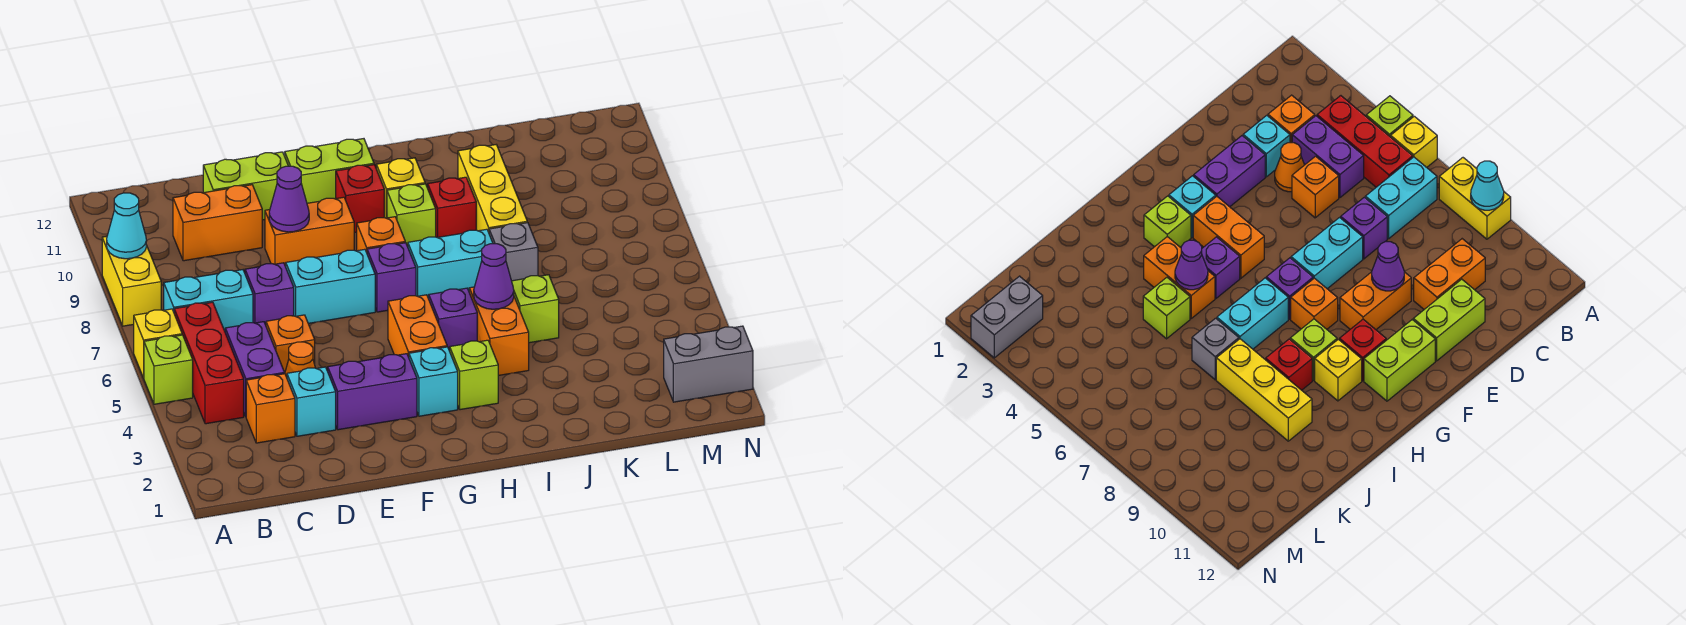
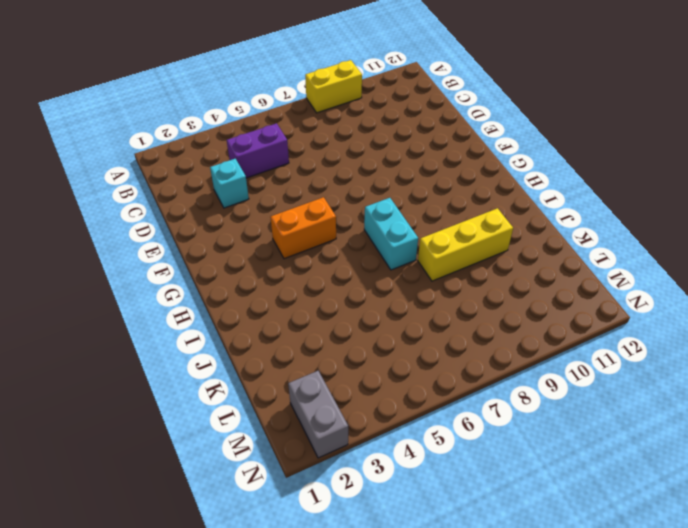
none -> lime 1x1 brick [144,335,193,404]
none -> yellow 1x1 brick [134,309,182,378]
none -> red 1x3 brick [174,302,244,424]
none -> cyan 1x2 brick [164,270,253,331]

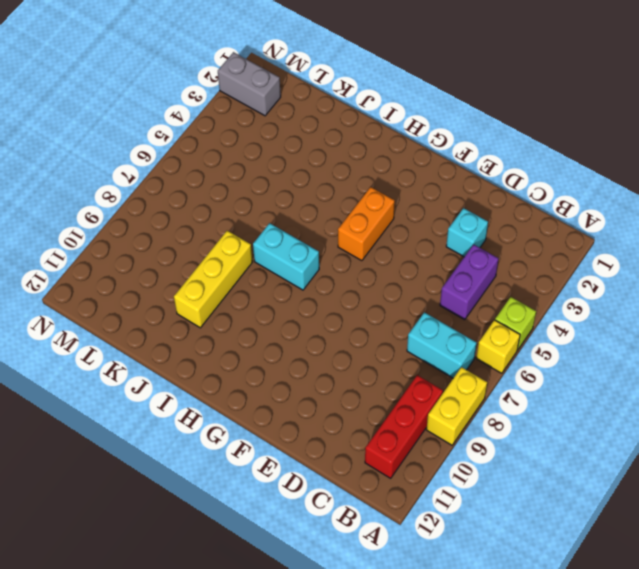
red 1x3 brick [365,375,443,478] -> red 1x3 brick moved to [174,302,244,424]
none -> orange 1x1 brick [246,374,295,443]
none -> orange 1x2 brick [173,185,262,261]
none -> orange 1x1 cone [285,342,315,377]
none -> orange 1x1 brick [266,315,315,372]

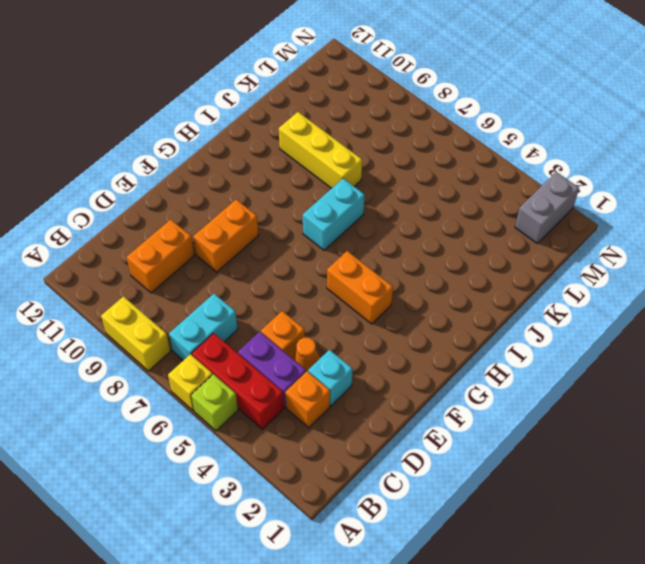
none -> purple 1x1 brick [245,263,294,325]
none -> lime 1x2 brick [203,152,288,220]
none -> purple 1x2 brick [328,354,417,430]
none -> cyan 1x2 brick [286,249,375,323]

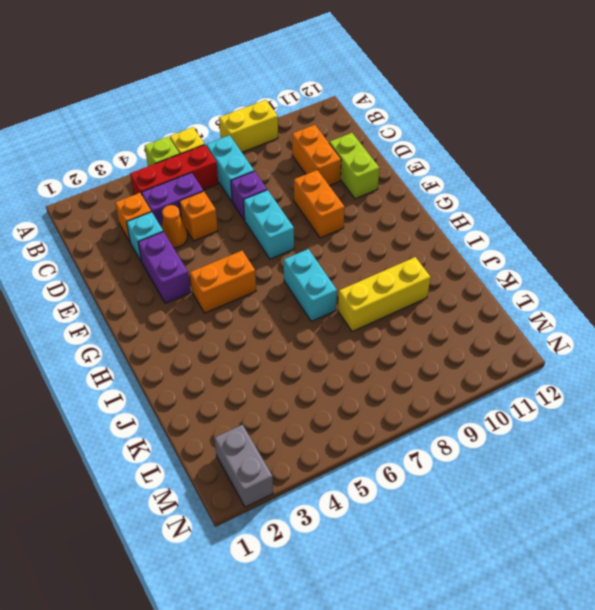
none -> lime 1x2 brick [285,139,374,203]
none -> cyan 1x1 brick [409,347,458,416]
none -> purple 1x1 brick [367,243,416,312]
none -> orange 1x1 brick [357,217,405,252]

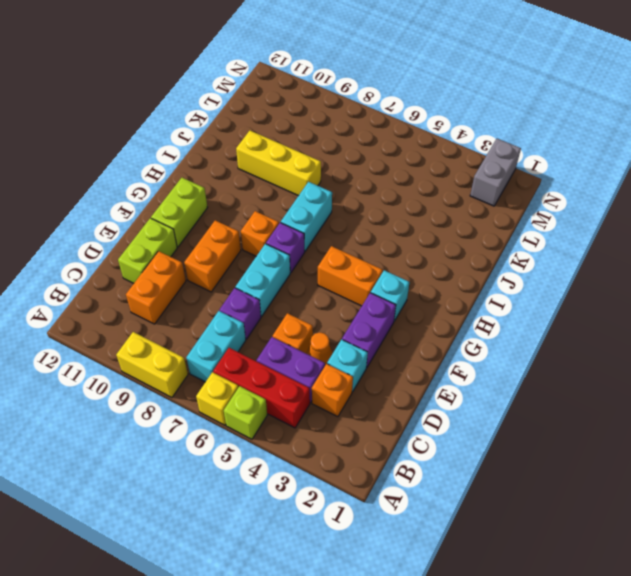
none -> red 1x1 brick [336,165,384,233]
none -> lime 1x1 brick [450,340,498,410]
none -> purple 1x1 brick [429,288,477,351]
none -> lime 1x1 brick [387,184,436,247]

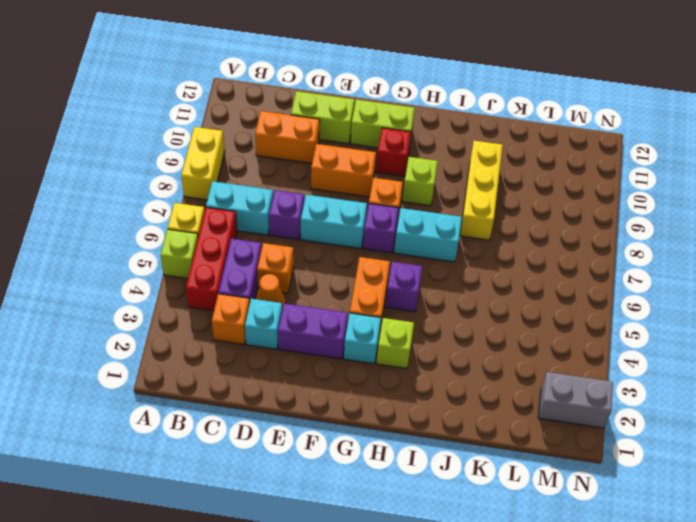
none -> yellow 1x1 brick [376,158,425,218]
none -> orange 1x2 brick [469,287,529,376]
none -> red 1x1 brick [428,177,476,237]
none -> lime 1x1 brick [512,275,559,343]

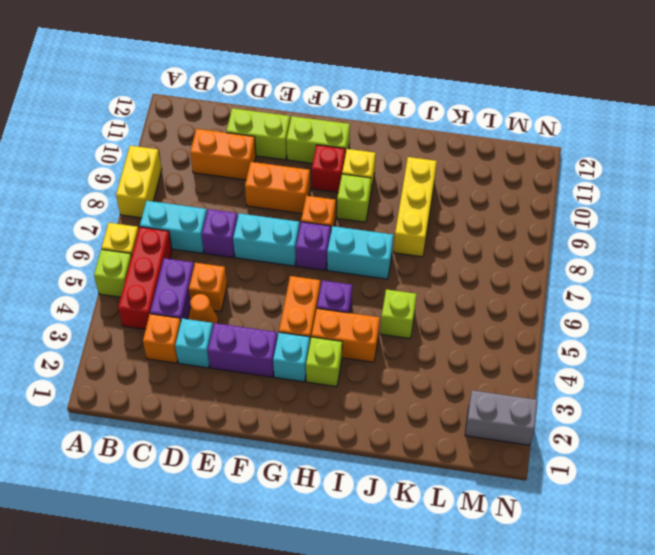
orange 1x2 brick [311,308,380,362] -> orange 1x2 brick turned to [469,287,529,376]
none -> red 1x1 brick [428,177,476,237]
none -> grey 1x1 brick [489,223,538,281]
none -> cyan 1x1 cone [107,193,146,259]
none -> purple 1x1 cone [269,166,309,232]

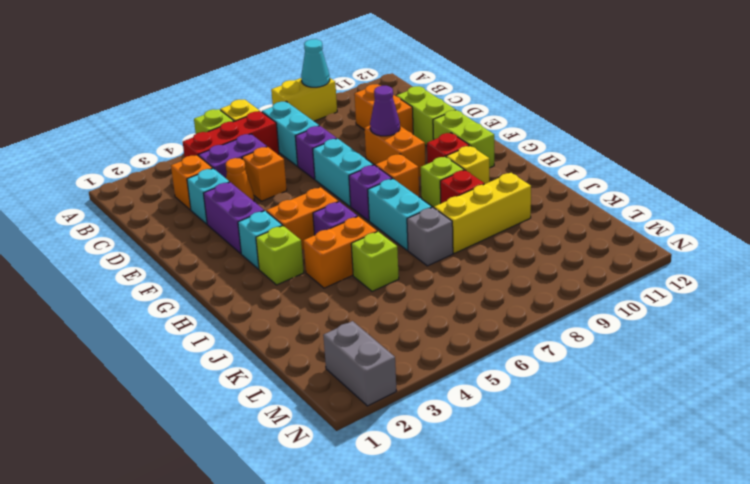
none -> purple 1x1 cone [474,244,514,309]

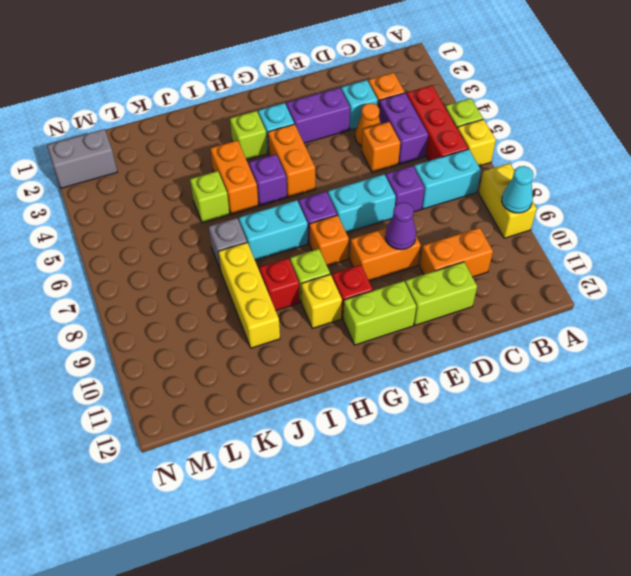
none -> purple 1x1 cone [474,244,514,309]

